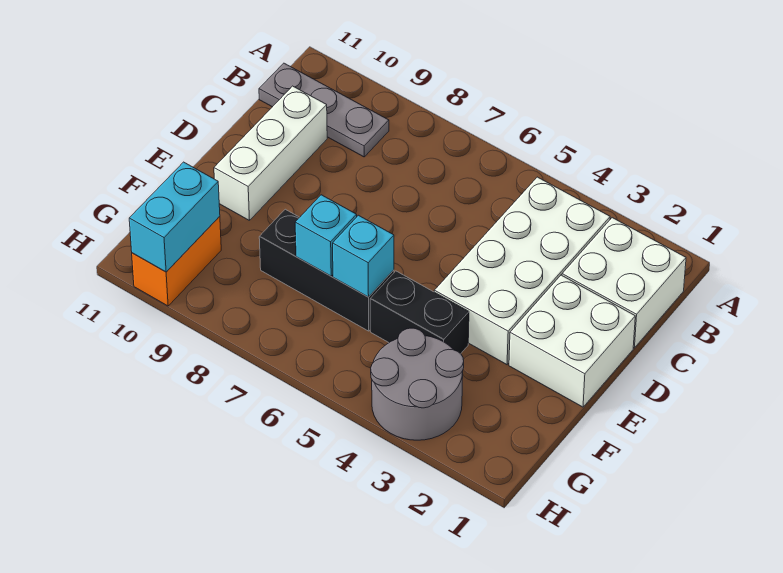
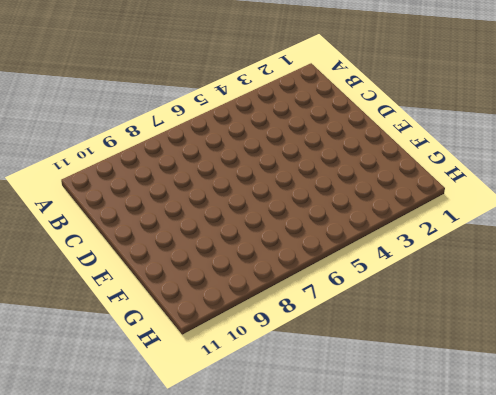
none -> white 2x2 brick [562,218,686,348]
none -> white 2x4 brick [434,177,610,365]
none -> grey 1x3 plate [259,63,389,157]

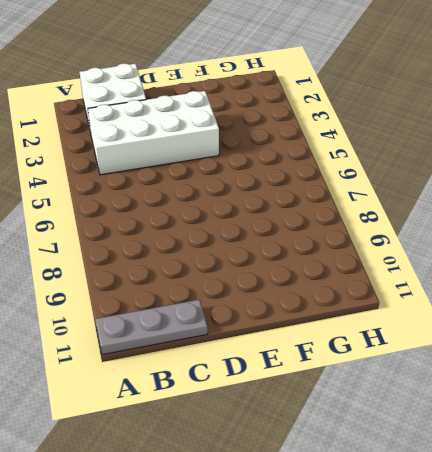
grey 1x3 plate [95,300,208,355] -> grey 1x3 plate turned to [259,63,389,157]
none -> white 1x3 brick [214,86,327,221]
none -> white 2x2 brick [509,275,635,407]
none -> black 1x2 brick [370,271,469,354]

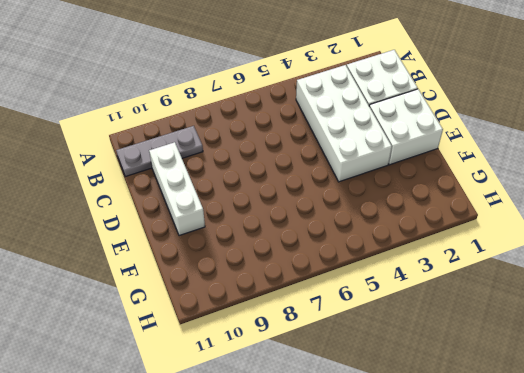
none -> black 1x2 brick [370,271,469,354]
none -> black 1x3 brick [259,209,394,331]
none -> grey 2x2 round brick [371,328,464,440]

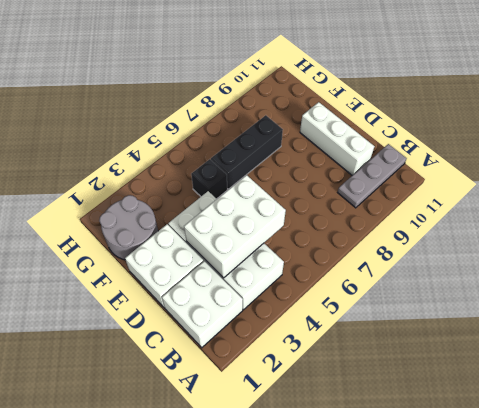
white 2x3 brick [184,175,286,278] -> none
grey 2x2 round brick [99,195,158,260] -> grey 2x2 round brick moved to [371,328,464,440]
black 1x1 brick [191,159,227,199] -> black 1x2 brick [370,271,469,354]
none -> orange 1x2 brick [132,216,221,306]
none -> cyan 1x1 brick [333,215,394,297]
none -> cyan 1x1 brick [295,195,357,276]

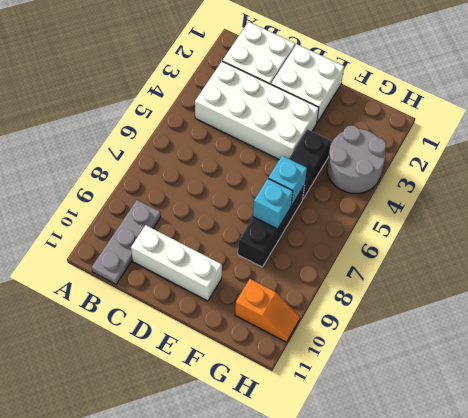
orange 1x2 slope [235,279,300,342] -> orange 1x2 brick [132,216,221,306]
none -> cyan 1x2 brick [129,162,220,272]

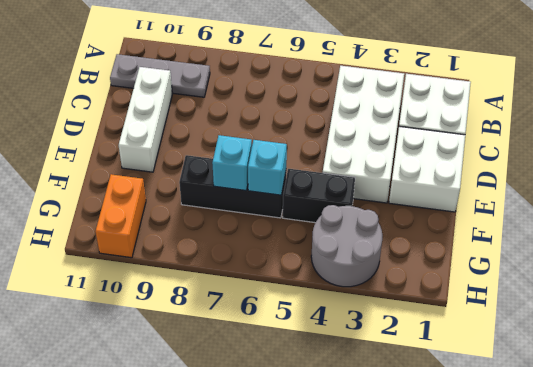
none -> cyan 1x2 brick [129,162,220,272]

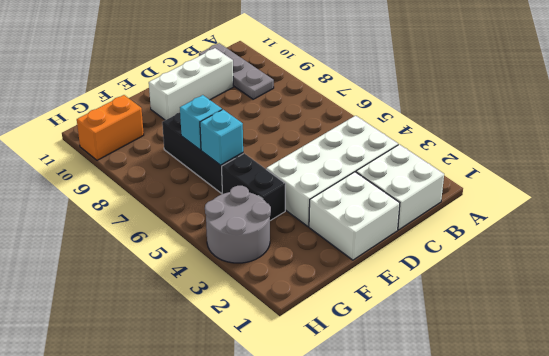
none -> cyan 1x2 brick [129,162,220,272]

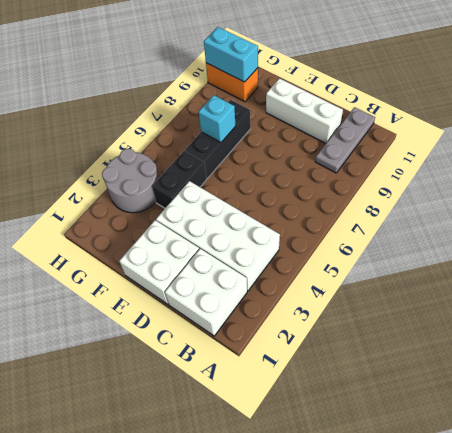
none -> cyan 1x1 brick [333,215,394,297]

